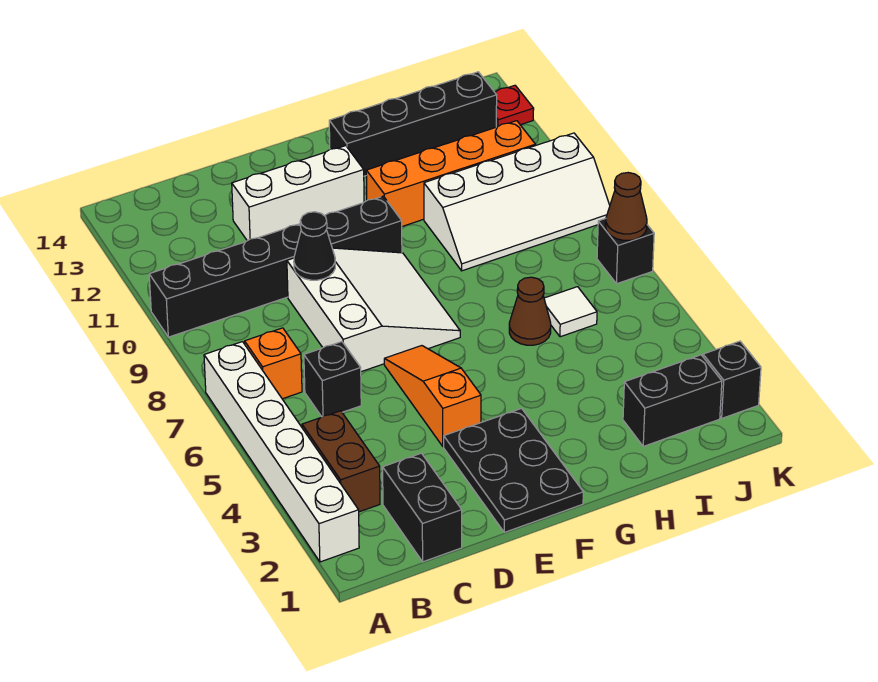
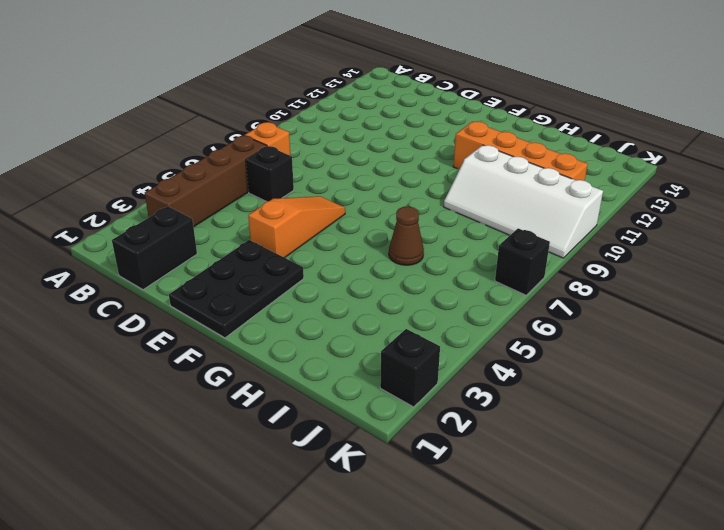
brown 1x4 brick [145,136,267,227] -> brown 1x2 brick [302,411,380,512]
none -> white 1x6 brick [204,342,359,562]
none -> black 1x6 brick [149,196,402,337]
none -> white 3x3 slope [287,248,460,372]

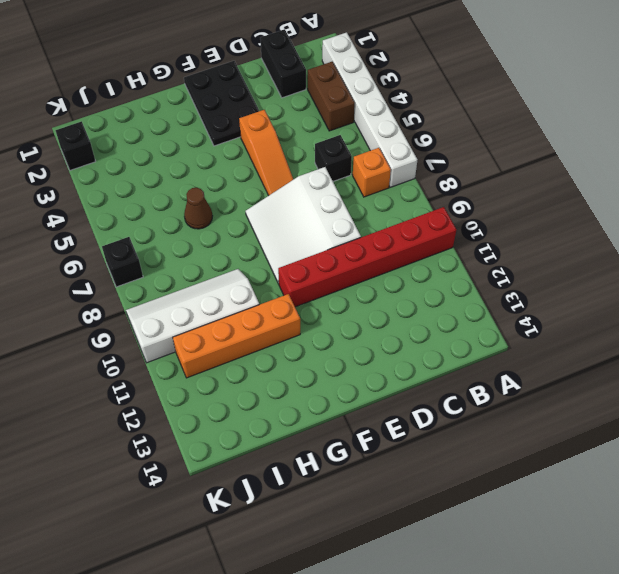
red 1x6 brick [278,207,456,307] -> black 1x6 brick [149,196,402,337]
none -> white 1x3 brick [232,146,364,241]
none -> black 1x4 brick [329,72,497,176]
none -> black 1x2 brick [623,355,722,446]

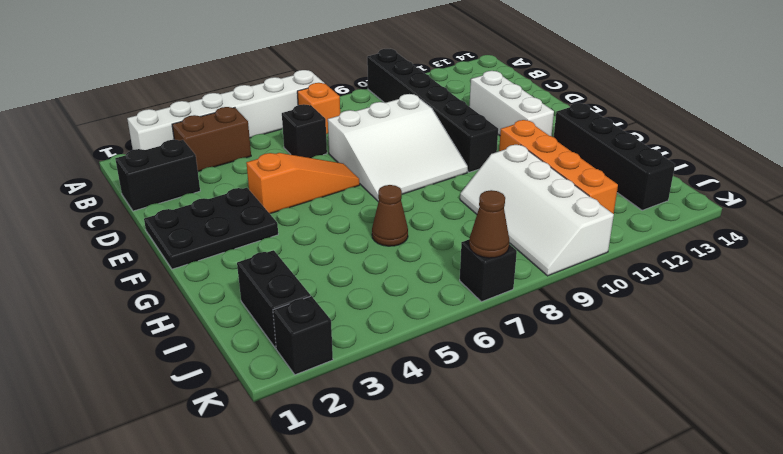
none -> white 1x1 tile [544,287,597,337]
none -> red 1x1 plate [495,85,534,127]
none -> black 1x1 cone [294,212,335,280]

